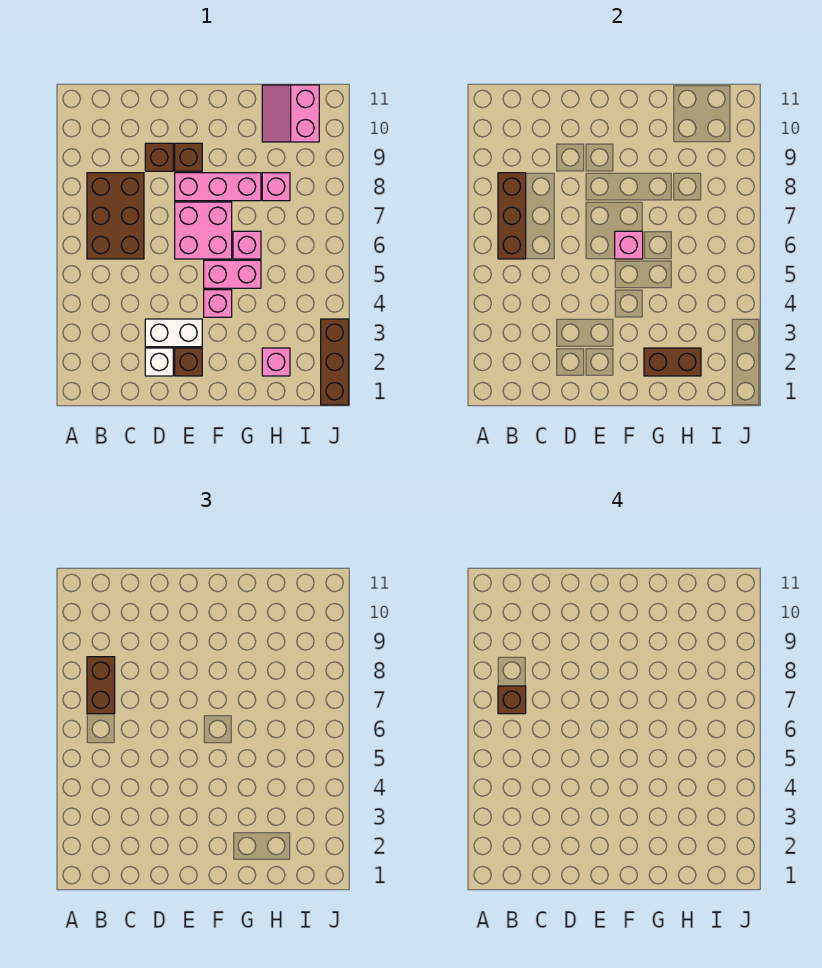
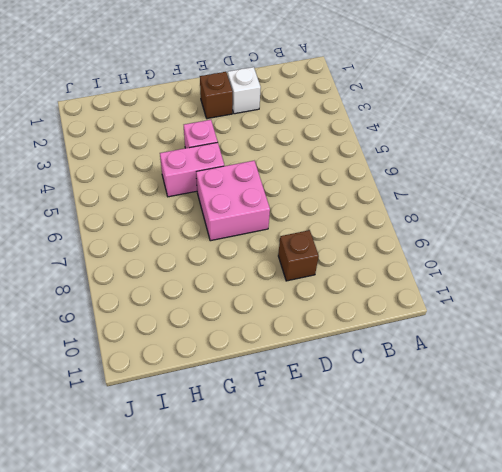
none -> brown 2x3 brick [87,173,144,259]
none -> white 1x2 brick [145,319,202,347]
none -> pink 1x3 brick [175,173,261,201]

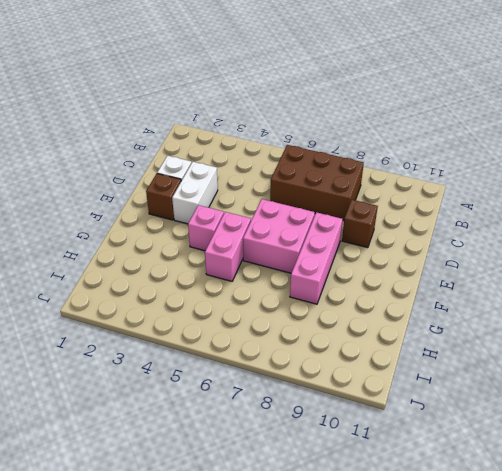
none -> brown 1x1 brick [175,143,202,171]
none -> pink 1x1 brick [233,231,261,259]
none -> pink 1x1 brick [262,348,290,376]

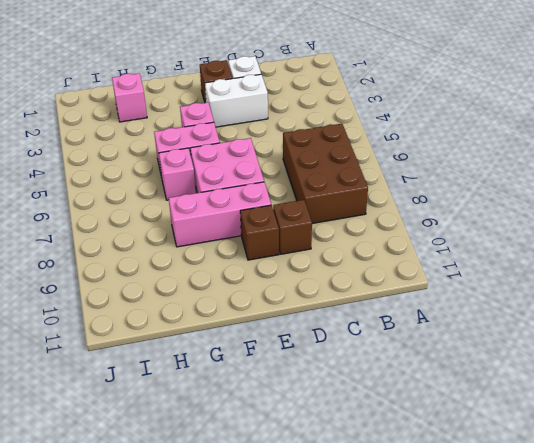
none -> pink 1x1 brick [262,173,290,201]
none -> pink 2x2 slope [262,85,319,142]
none -> brown 1x3 brick [321,319,349,405]

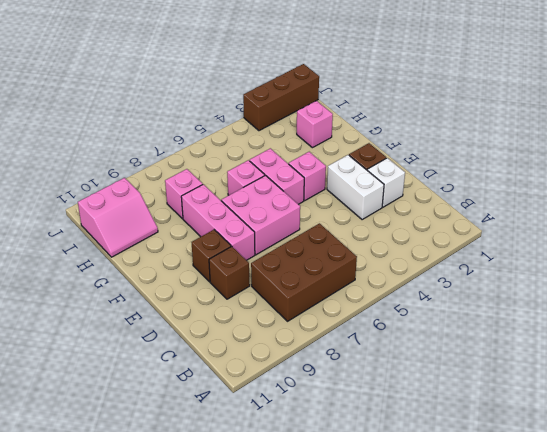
none -> brown 1x3 brick [498,173,526,259]
none -> pink 1x1 brick [615,231,643,259]
none -> brown 1x2 brick [644,348,701,376]

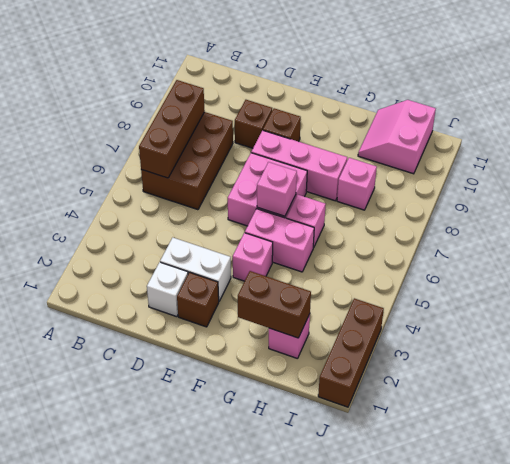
none -> brown 1x2 brick [87,657,115,714]
none -> brown 1x1 brick [498,686,526,714]

